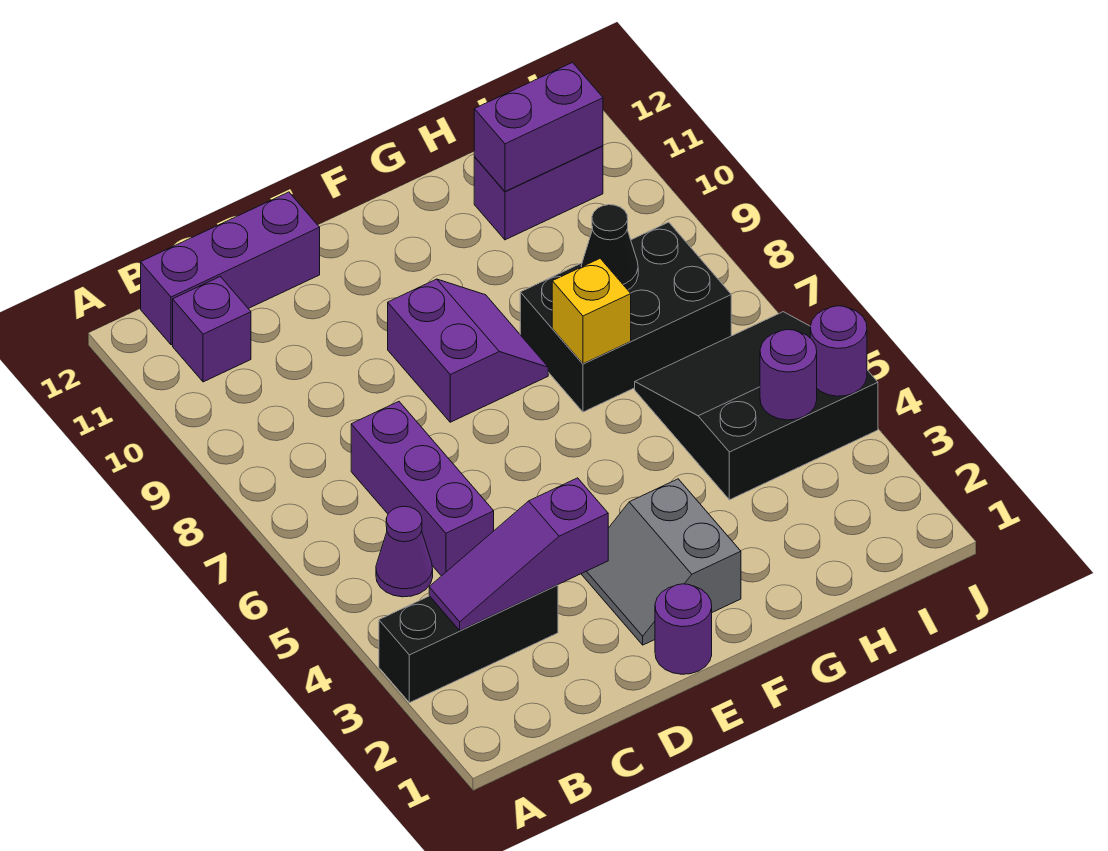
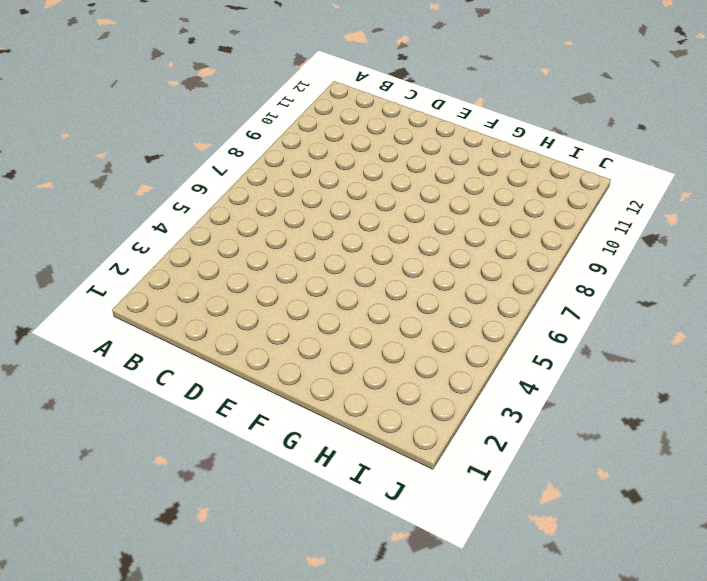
none -> black 1x3 brick [379,585,558,703]
none -> purple 1x1 cone [376,506,433,597]
none -> purple 1x1 brick [173,277,251,382]

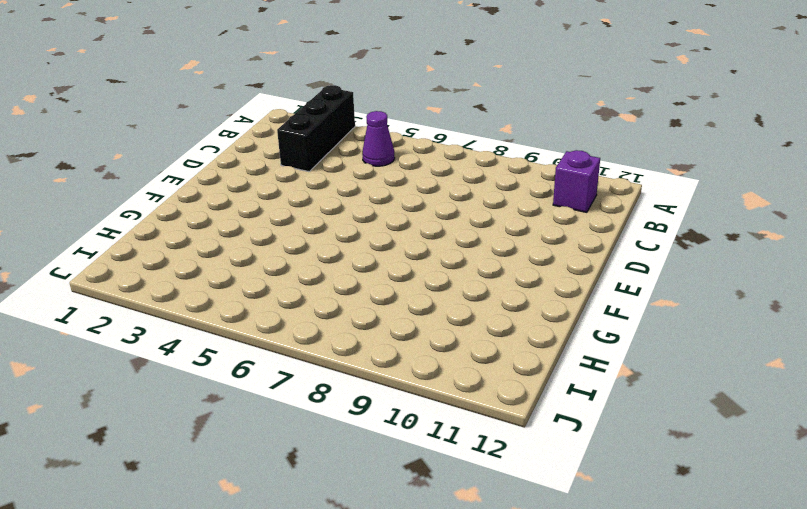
none -> purple 1x3 brick [141,192,320,345]
none -> purple 1x3 brick [351,402,494,576]
none -> purple 1x1 round brick [655,584,712,674]

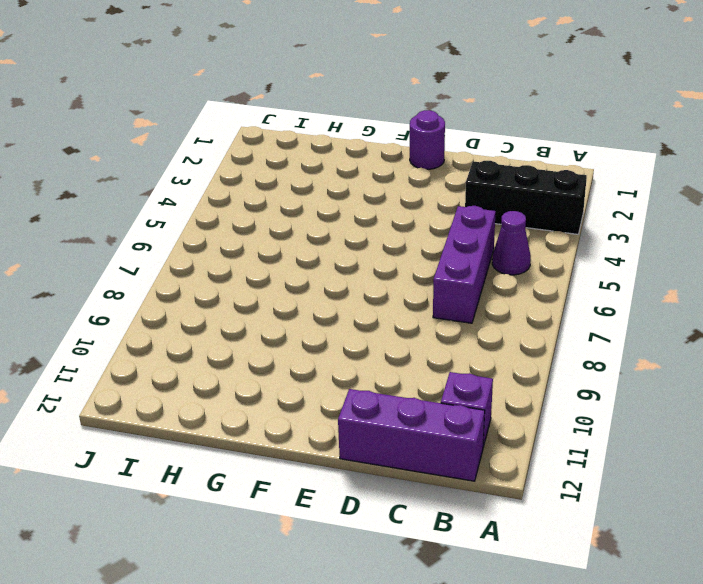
none -> grey 2x2 slope [582,479,741,645]
none -> purple 2x2 slope [388,279,548,422]
none -> black 2x3 brick [520,222,731,412]

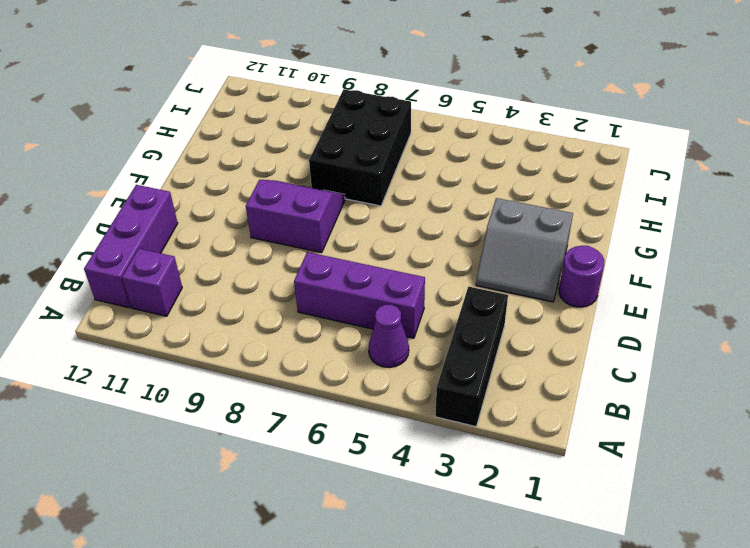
none -> black 3x3 slope [635,312,878,500]
none -> purple 1x2 brick [474,146,603,240]
none -> purple 1x3 slope [429,478,608,631]

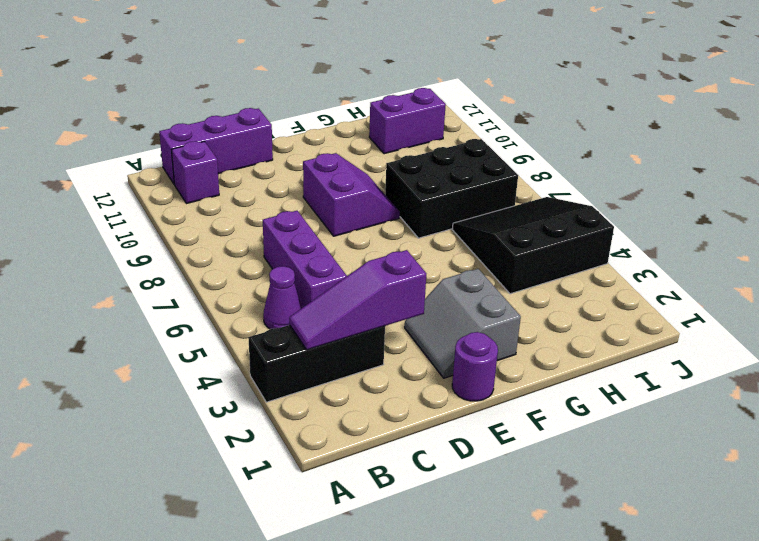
none -> yellow 1x1 brick [552,259,631,364]
none -> black 1x1 cone [581,205,638,290]
none -> purple 1x2 brick [474,63,603,191]

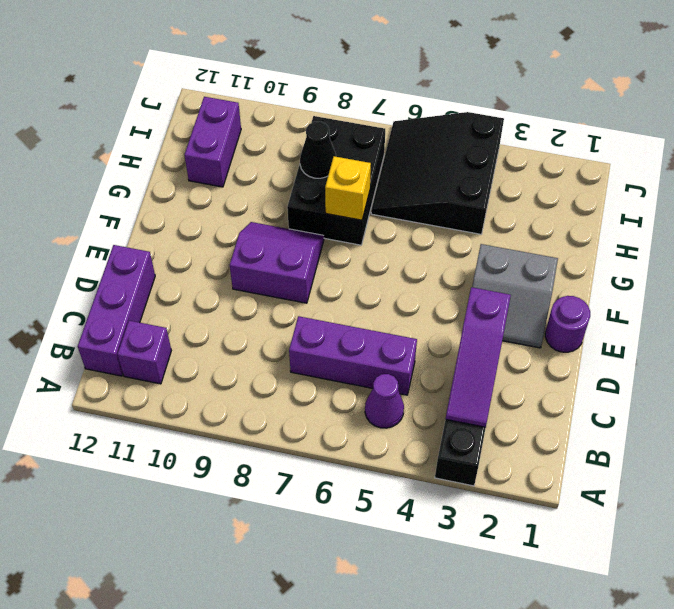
none -> purple 1x2 brick [474,63,603,191]
none -> purple 1x1 round brick [760,330,817,420]
none -> purple 1x1 round brick [810,306,867,396]

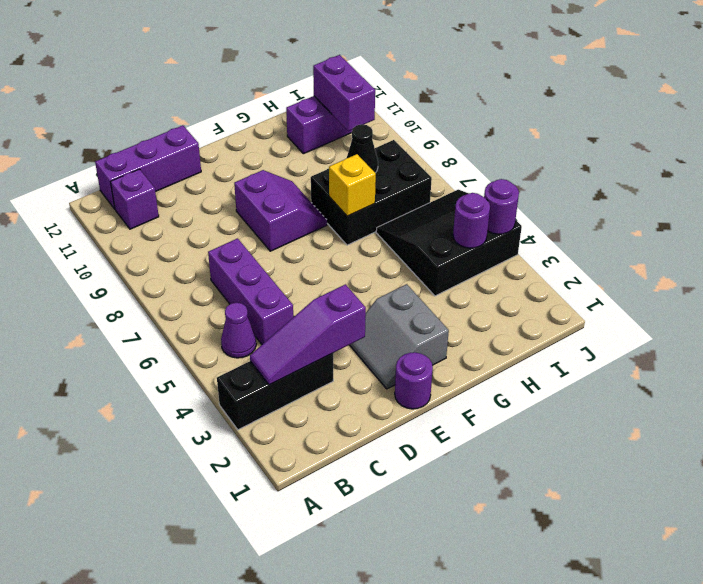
purple 1x2 brick [313,55,375,131] -> purple 1x2 brick turned to [474,63,603,191]

